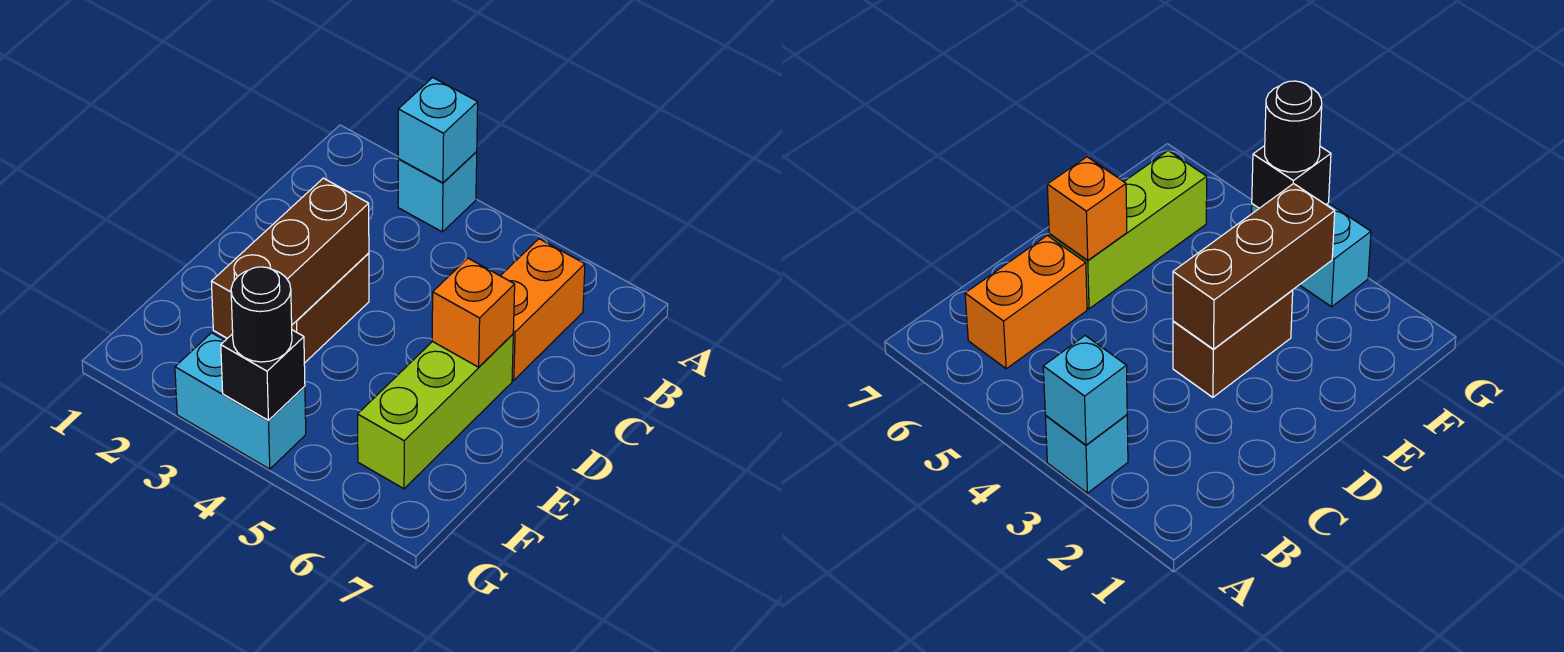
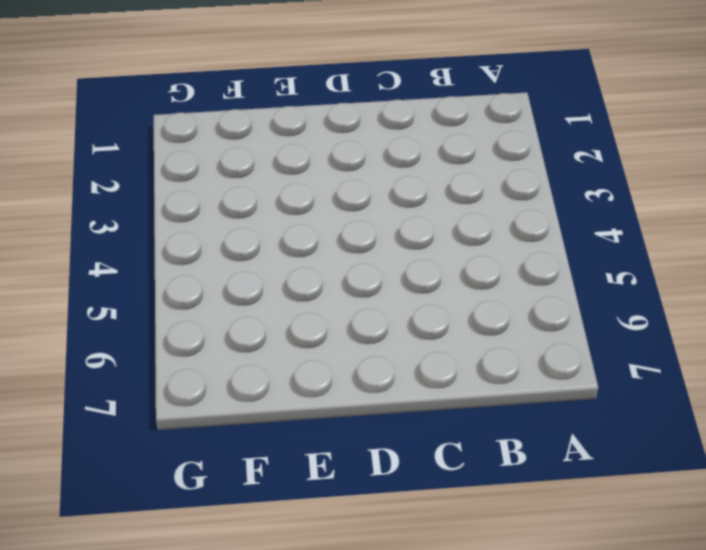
none -> cyan 1x1 brick [398,152,477,232]
none -> orange 1x2 brick [501,239,585,380]

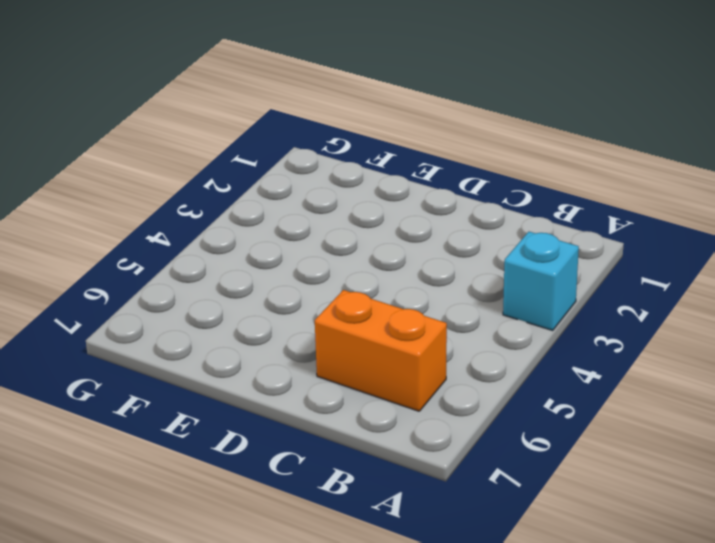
none -> brown 1x2 brick [292,253,369,363]
none -> lime 1x3 brick [358,334,513,489]

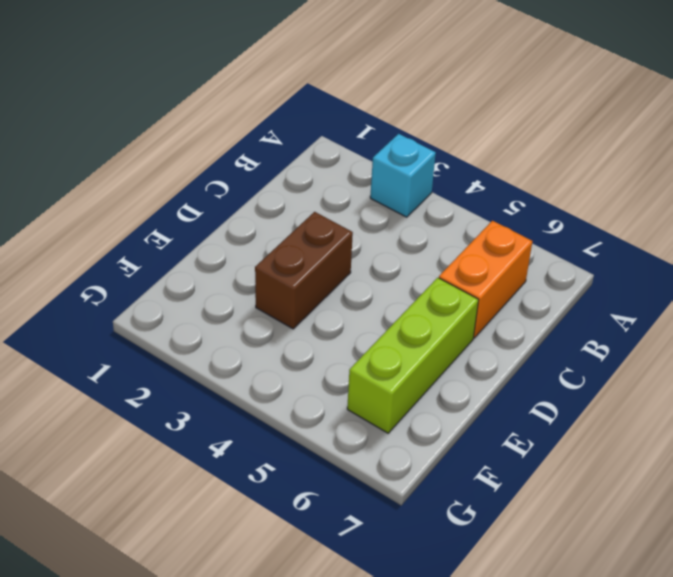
none -> cyan 1x2 brick [175,333,306,469]
none -> cyan 1x1 brick [398,78,478,183]

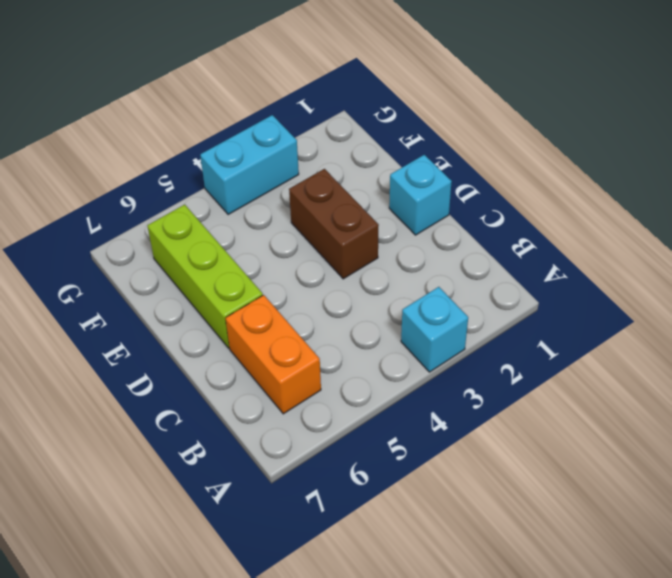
cyan 1x1 brick [389,155,452,235] -> cyan 1x1 brick moved to [398,78,478,183]
none -> brown 1x3 brick [211,178,369,338]
none -> orange 1x1 brick [432,258,515,367]

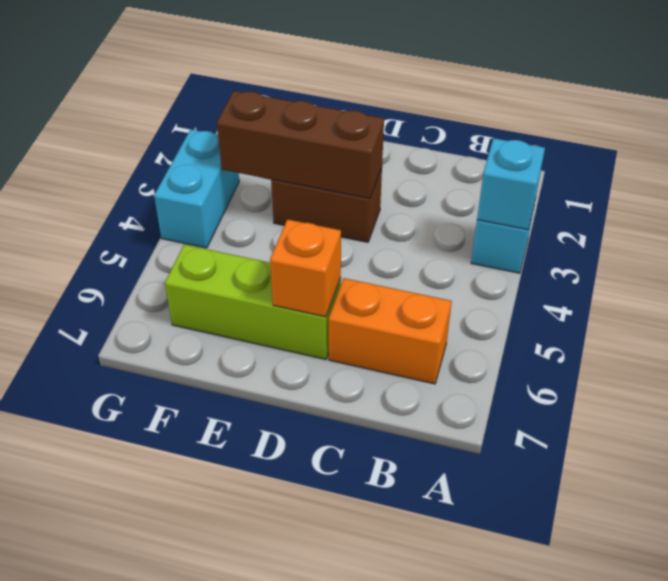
none -> black 1x1 brick [221,330,305,420]
none -> black 1x1 round brick [231,267,292,362]

